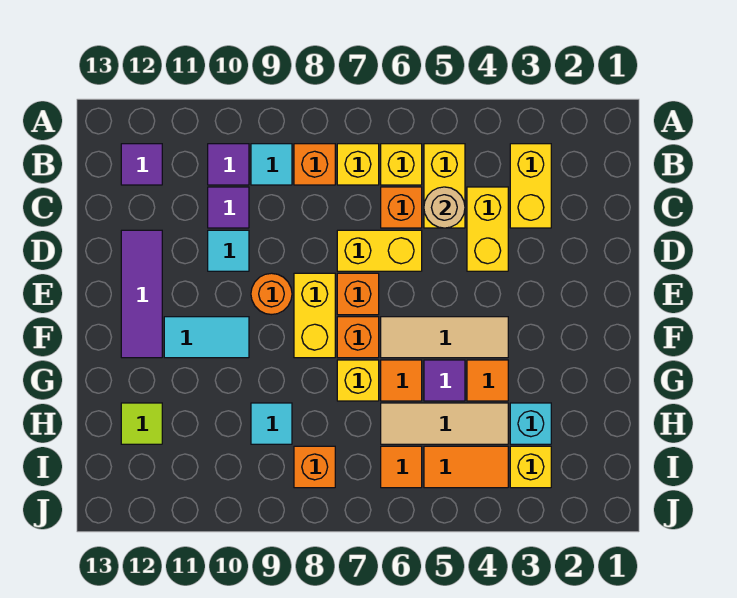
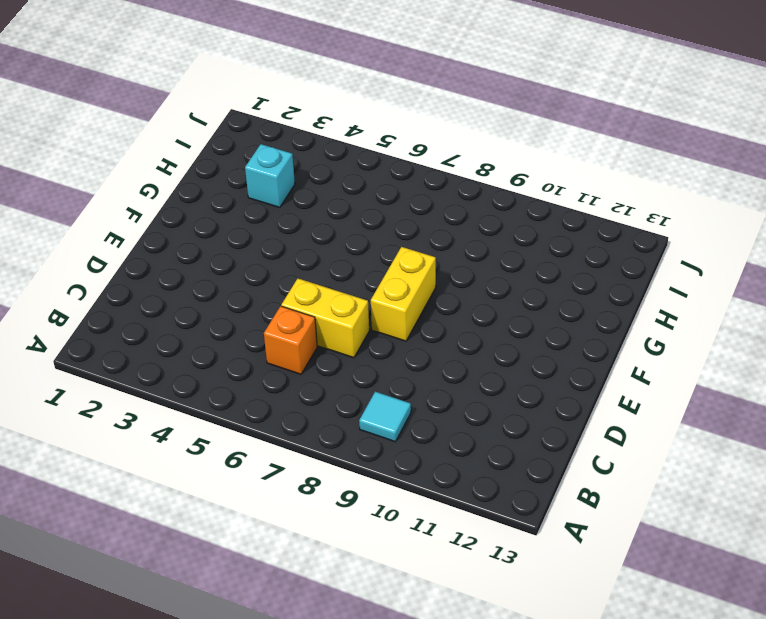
none -> yellow 1x2 brick [510,144,551,228]
none -> yellow 1x2 brick [424,144,465,228]
none -> yellow 1x1 brick [381,144,422,185]
none -> yellow 1x1 brick [337,144,379,185]

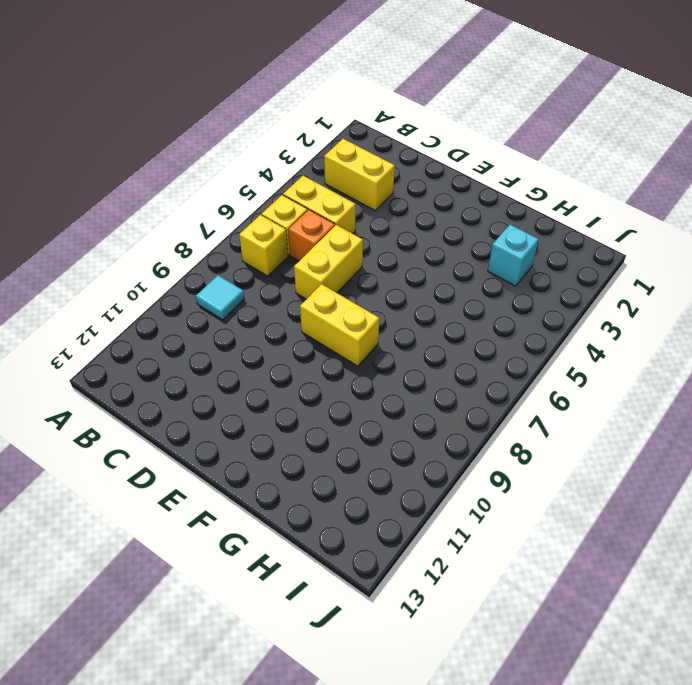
none -> orange 1x1 brick [294,144,335,185]
none -> purple 1x1 tile [208,144,249,185]
none -> purple 1x1 tile [121,144,162,185]
none -> yellow 1x2 brick [467,187,508,271]

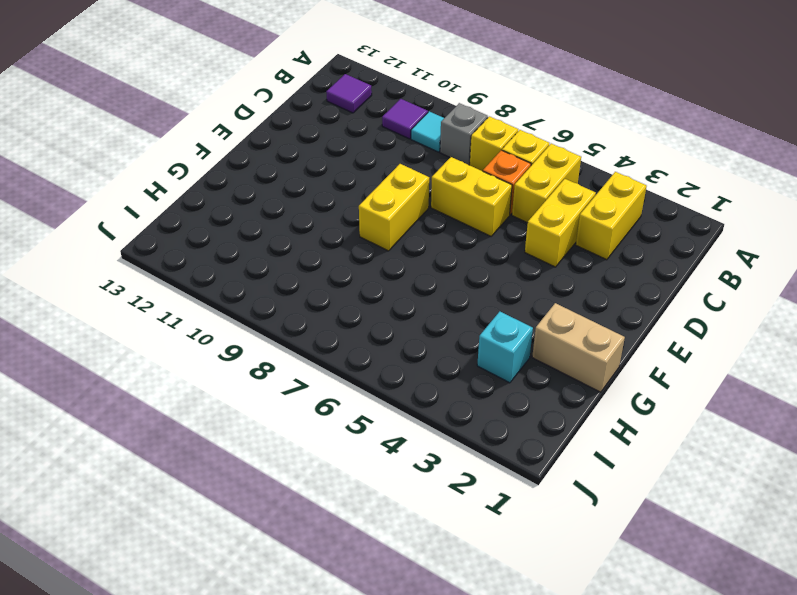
grey 1x1 brick [440,103,488,165] -> orange 1x1 brick [294,144,335,185]
tan 1x2 brick [532,303,625,392] -> none
none -> purple 1x1 tile [208,187,249,228]
none -> cyan 1x1 tile [208,230,249,271]
none -> purple 1x3 tile [121,230,162,358]
none -> orange 1x1 brick [337,273,379,315]

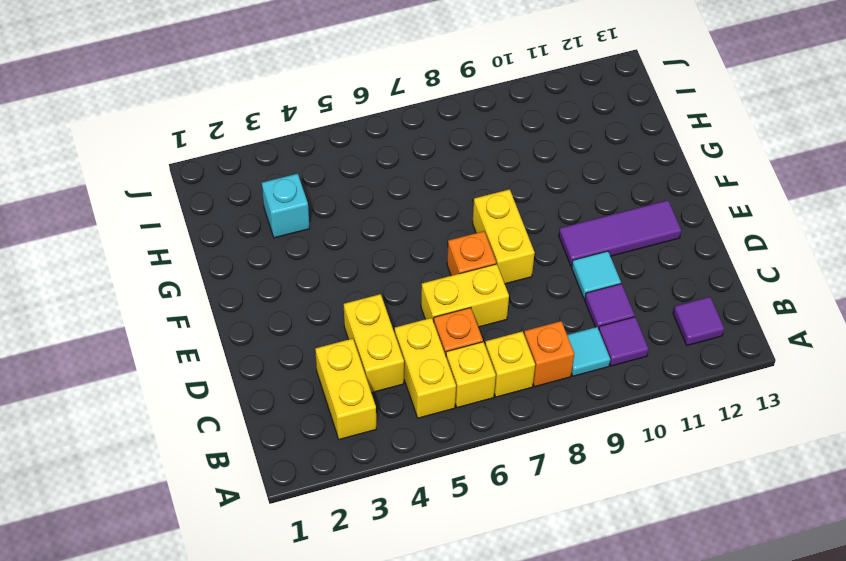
purple 1x3 tile [559,200,681,267] -> purple 1x3 tile turned to [121,230,162,358]
none -> orange 1x1 round brick [251,273,292,315]
none -> tan 1x3 tile [381,317,508,358]
none -> orange 1x1 brick [337,317,379,358]
none -> cyan 1x2 tile [164,317,249,358]

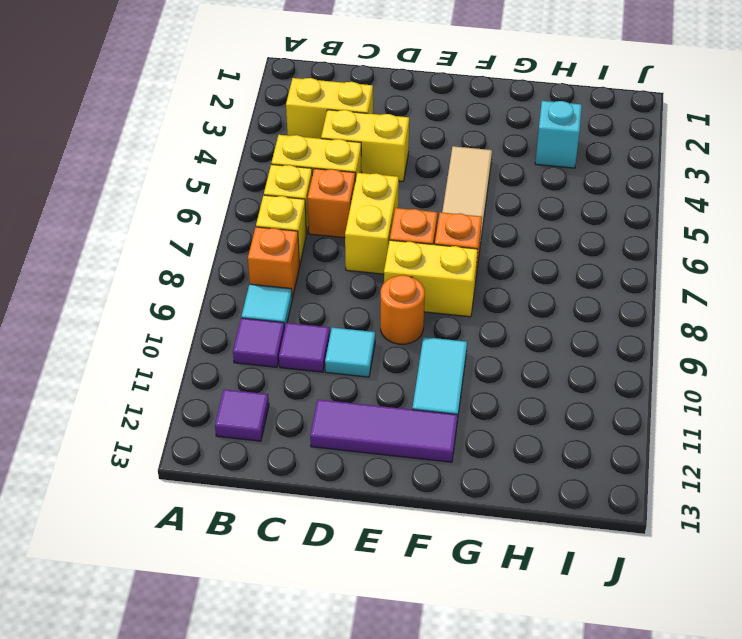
none -> orange 1x1 tile [467,360,508,401]
none -> purple 1x1 tile [424,360,465,401]
none -> orange 1x1 tile [381,360,422,401]
none -> yellow 1x1 brick [337,360,379,401]

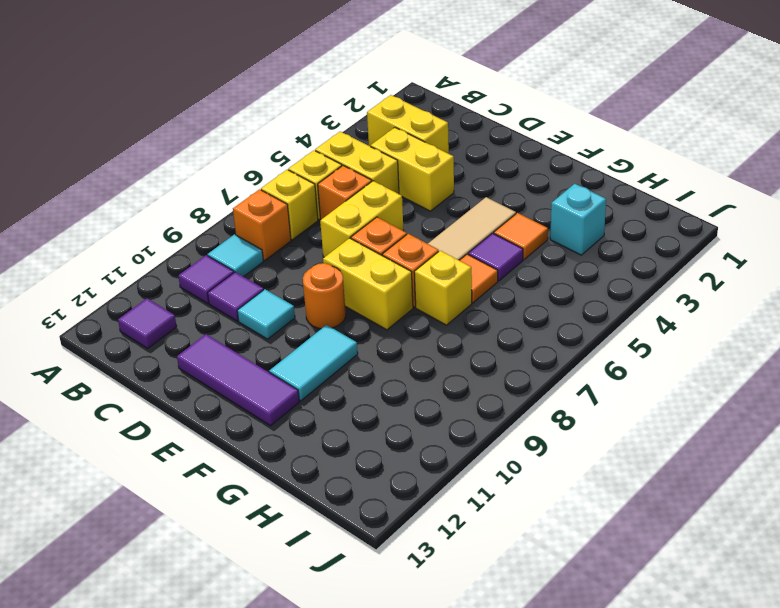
none -> tan 1x3 tile [381,403,508,444]
none -> cyan 1x1 tile [251,403,292,444]
none -> lime 1x1 tile [121,403,162,444]
none -> yellow 1x1 brick [510,446,551,488]

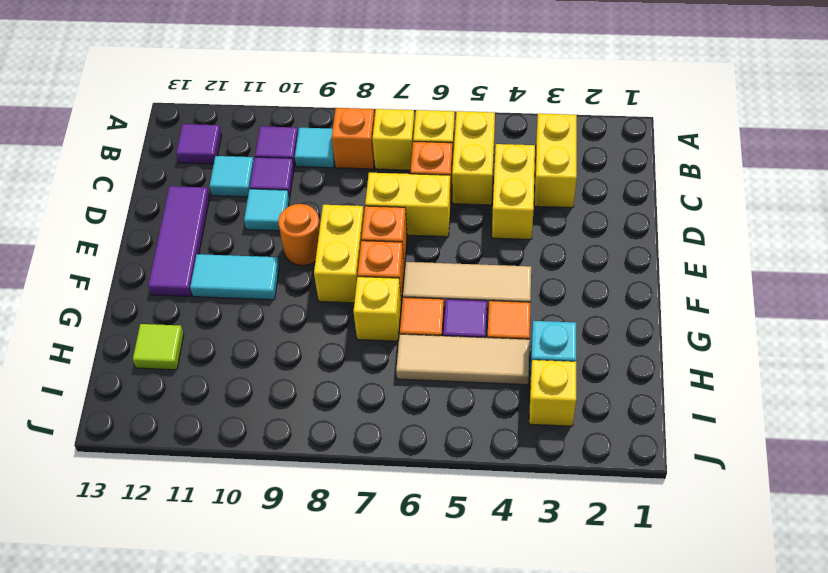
cyan 1x1 tile [210,156,254,197] -> cyan 1x1 tile moved to [251,403,292,444]
none -> orange 1x2 tile [424,446,508,488]
none -> orange 1x1 tile [381,446,422,488]
none -> orange 1x1 brick [294,446,335,488]
none -> tan 1x1 round brick [424,187,465,228]

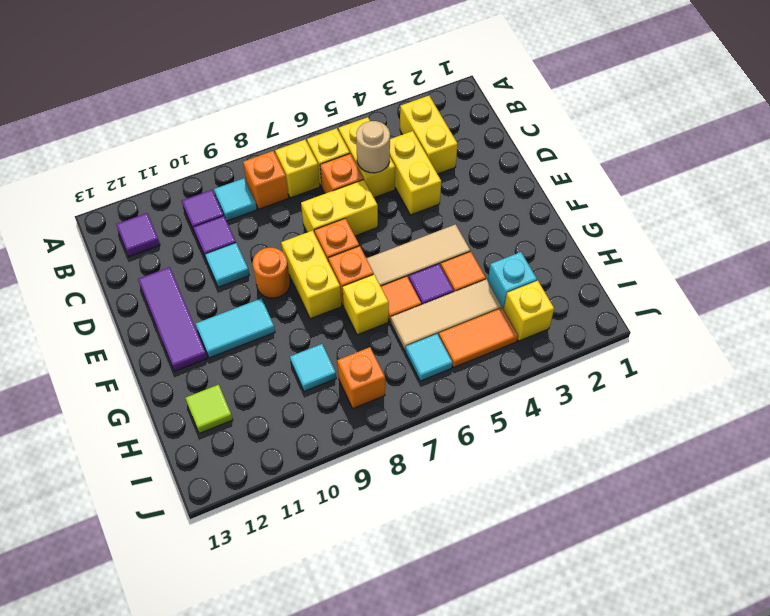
cyan 1x1 tile [406,334,452,381] -> orange 1x1 tile [381,446,422,488]

